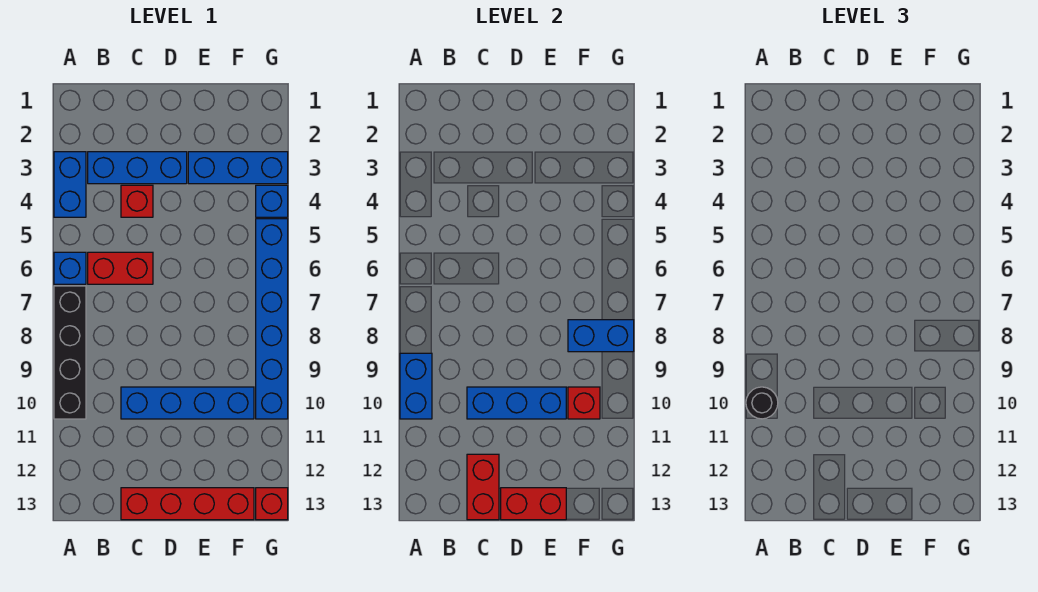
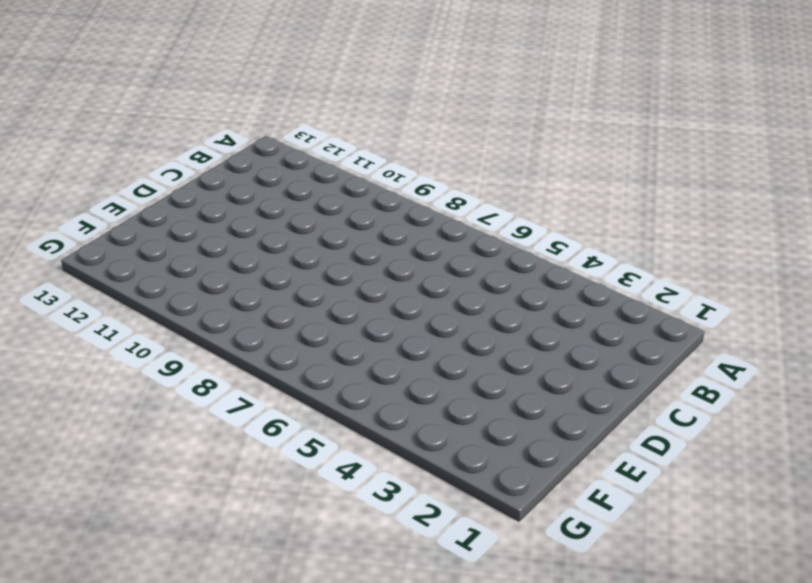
none -> blue 1x2 brick [54,152,86,217]
none -> blue 1x1 brick [54,252,86,284]
none -> black 1x4 brick [54,286,86,419]

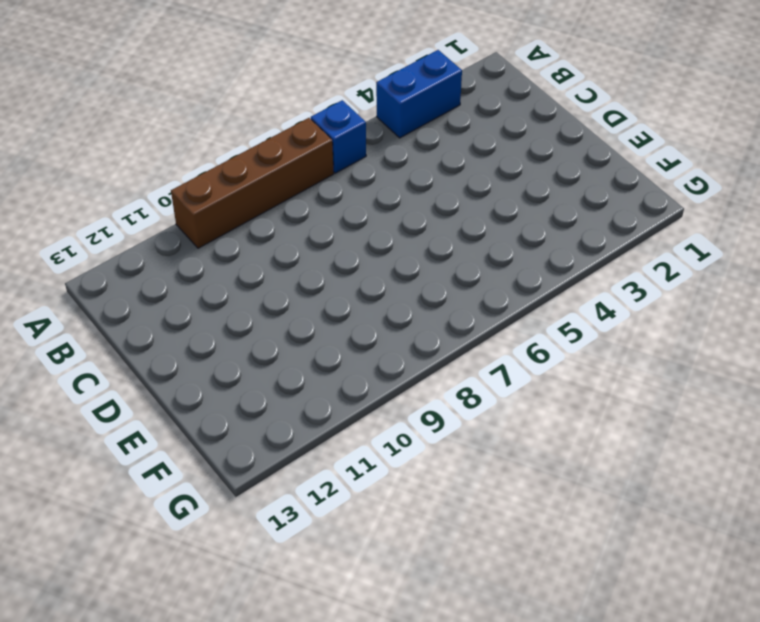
brown 1x4 brick [171,118,334,248] -> black 1x4 brick [54,286,86,419]
none -> blue 1x3 brick [88,152,187,184]
none -> red 1x2 brick [88,252,153,284]
none -> red 1x1 brick [121,185,153,217]

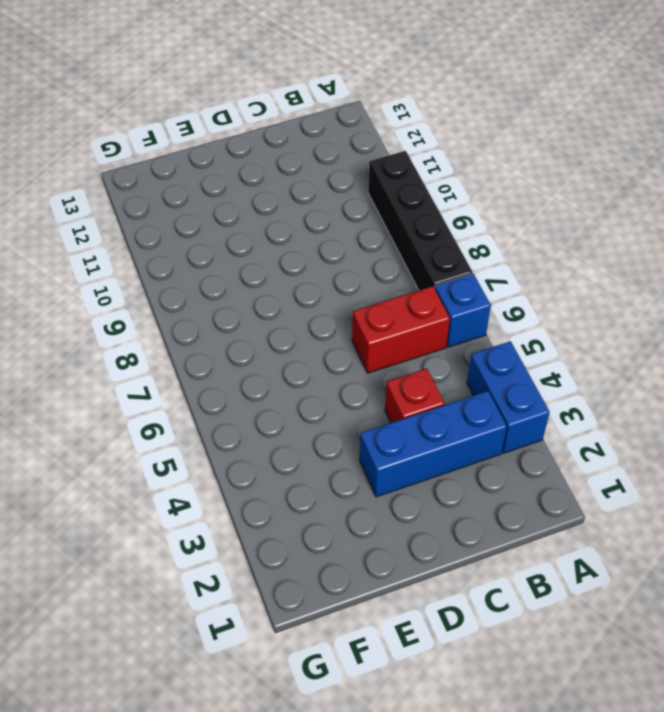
none -> blue 1x4 brick [121,387,254,419]
none -> red 1x4 brick [121,488,254,520]
none -> blue 1x3 brick [188,152,288,184]

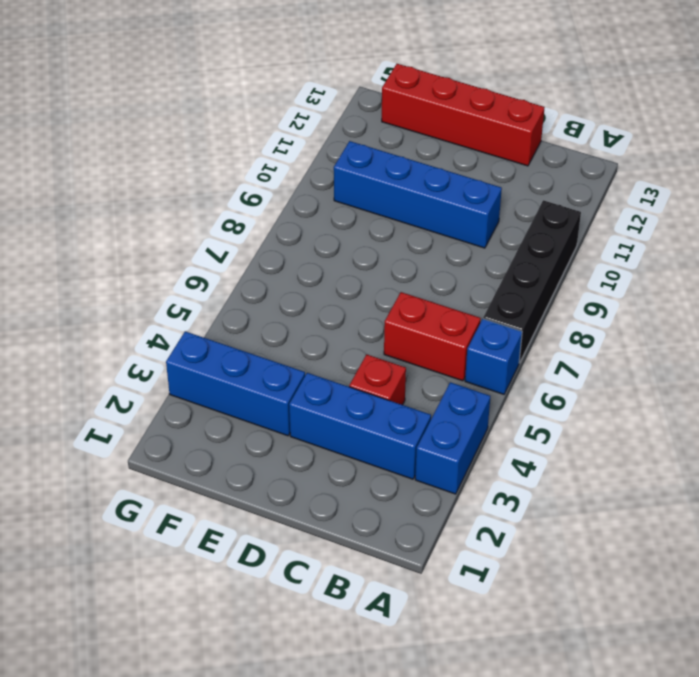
none -> blue 1x1 brick [256,185,288,217]
none -> blue 1x6 brick [256,219,288,419]
none -> red 1x1 brick [256,488,288,520]

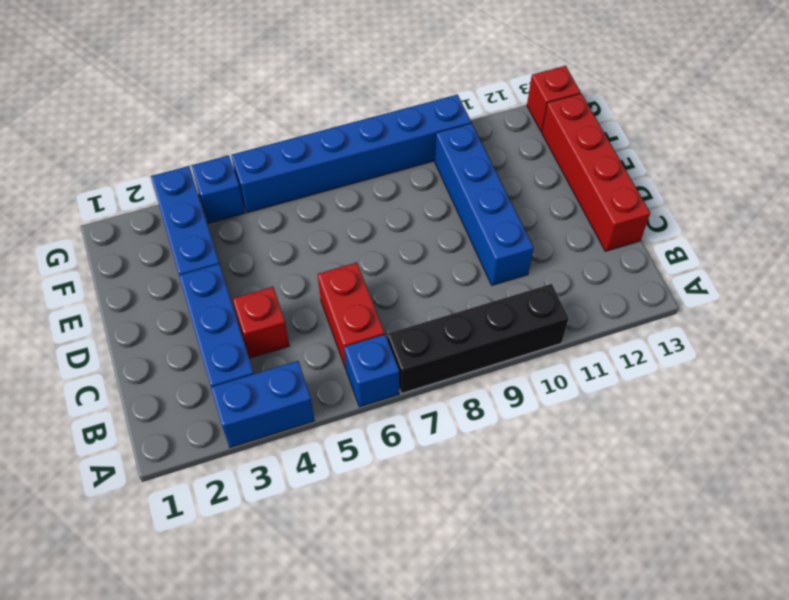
none -> blue 1x2 brick [400,353,432,419]
none -> blue 1x3 brick [467,387,566,419]
none -> red 1x2 brick [467,454,499,520]

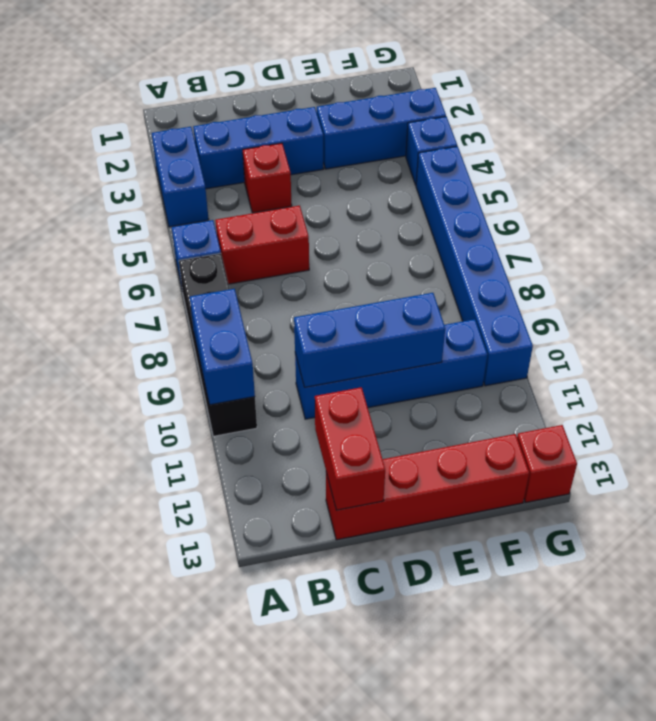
none -> red 1x2 brick [501,488,566,520]
none -> blue 1x2 brick [568,320,634,352]
none -> red 1x1 brick [568,387,600,419]

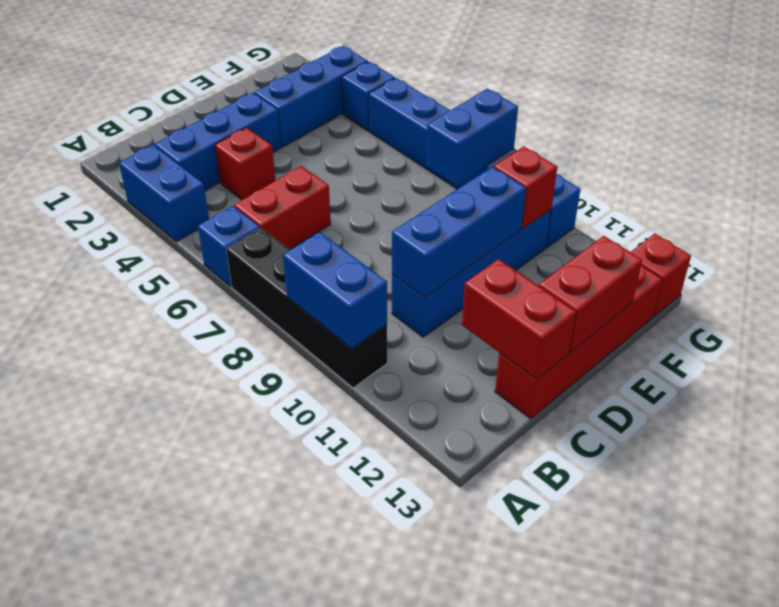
none -> black 1x1 round brick [746,387,778,419]

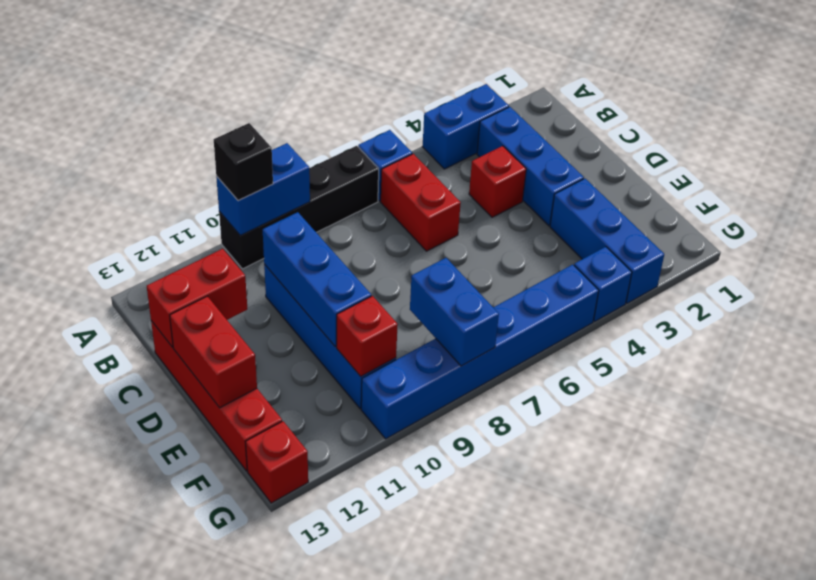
black 1x1 brick [214,123,273,201] -> black 1x1 round brick [746,387,778,419]

